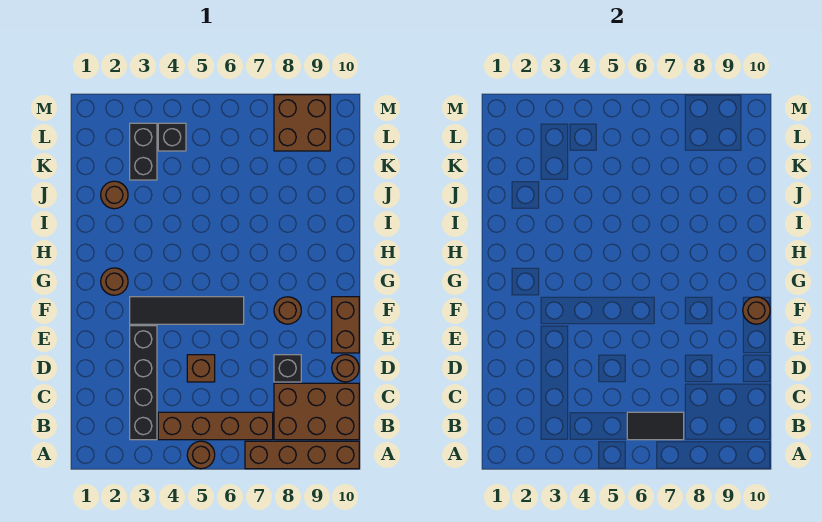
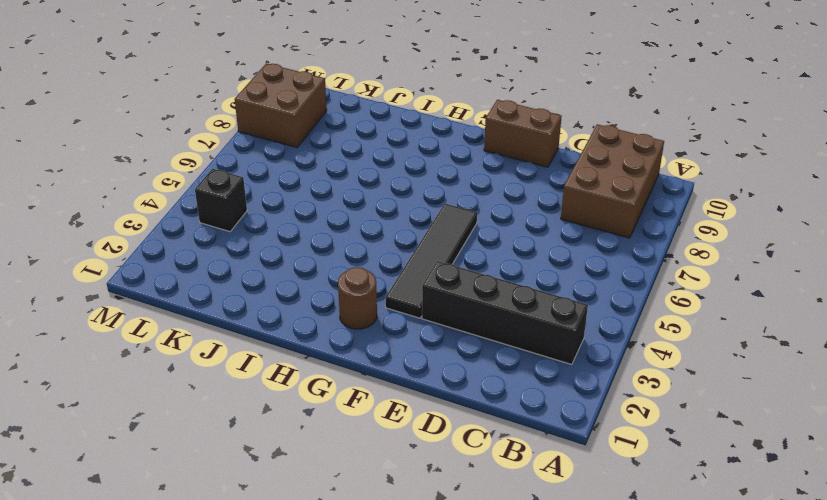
none -> brown 1x1 round brick [187,441,215,469]
none -> brown 1x4 brick [245,441,359,469]
none -> brown 1x4 brick [158,412,273,440]

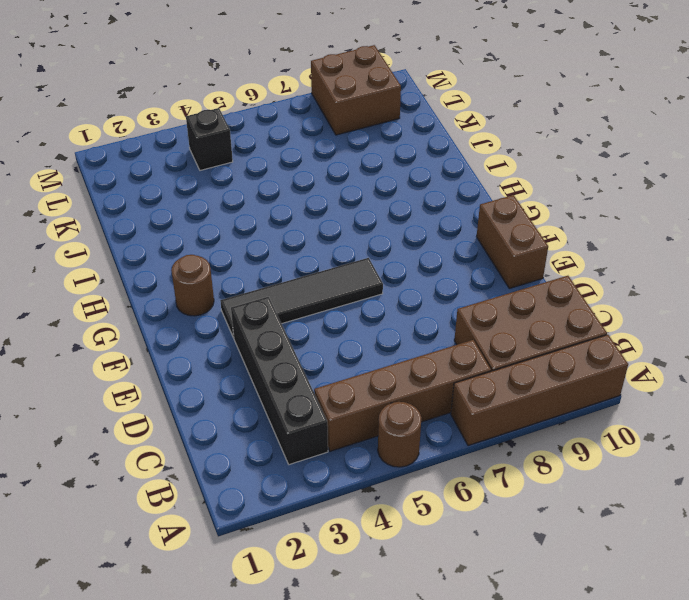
none -> brown 1x1 brick [187,355,215,382]
none -> black 1x1 brick [274,355,301,382]
none -> brown 1x1 round brick [332,355,359,382]

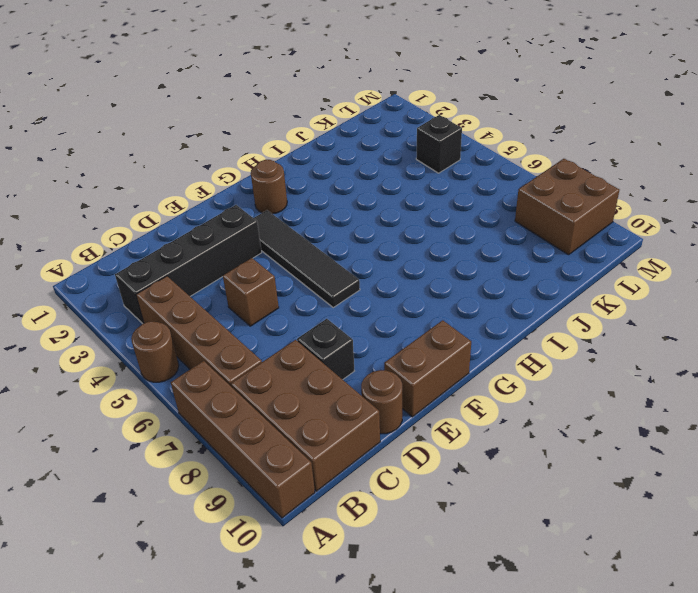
none -> brown 1x1 round brick [274,297,301,324]
none -> brown 1x1 round brick [101,181,128,209]
none -> black 1x2 brick [130,123,157,180]

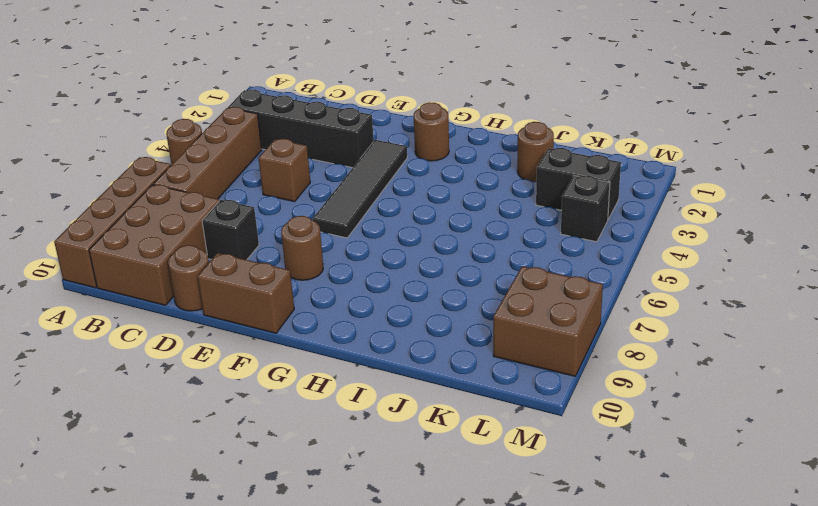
none -> black 1x2 tile [627,412,684,440]
none -> brown 1x1 round brick [743,297,770,324]

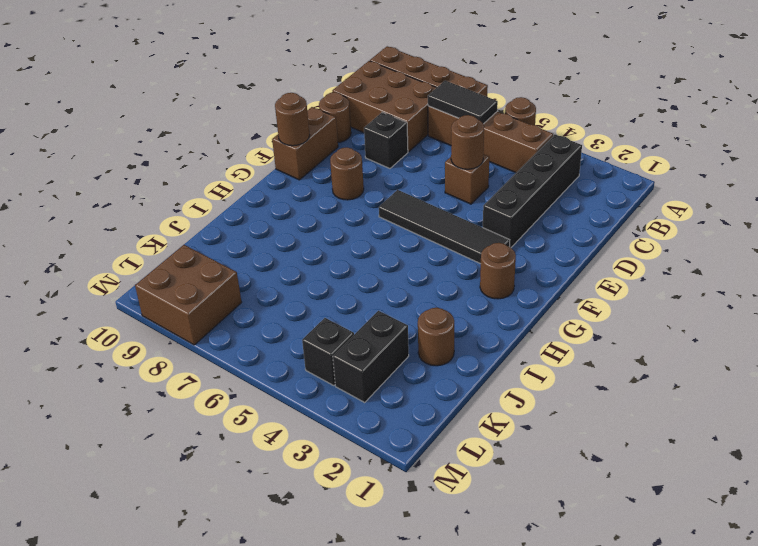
brown 1x1 round brick [451,115,484,169] -> none

